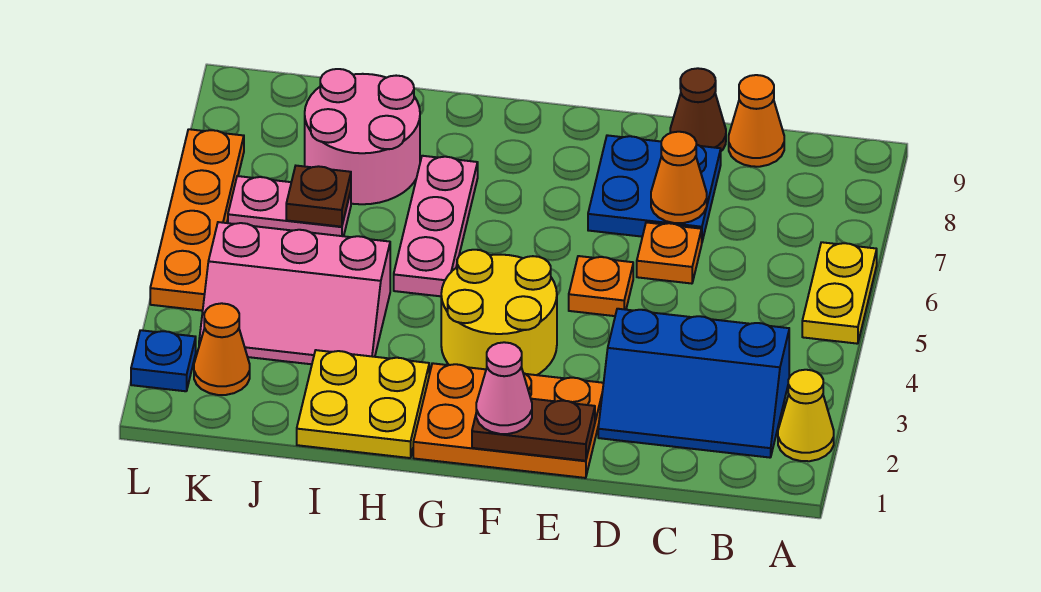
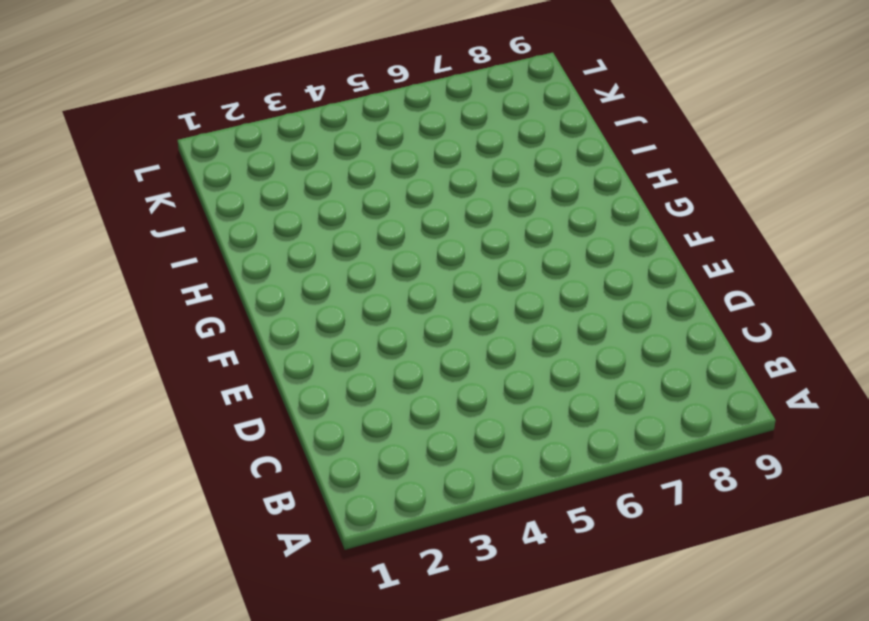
none -> yellow 1x1 cone [778,370,834,461]
none -> yellow 1x2 plate [802,242,877,344]
none -> blue 2x3 slope [598,309,789,458]

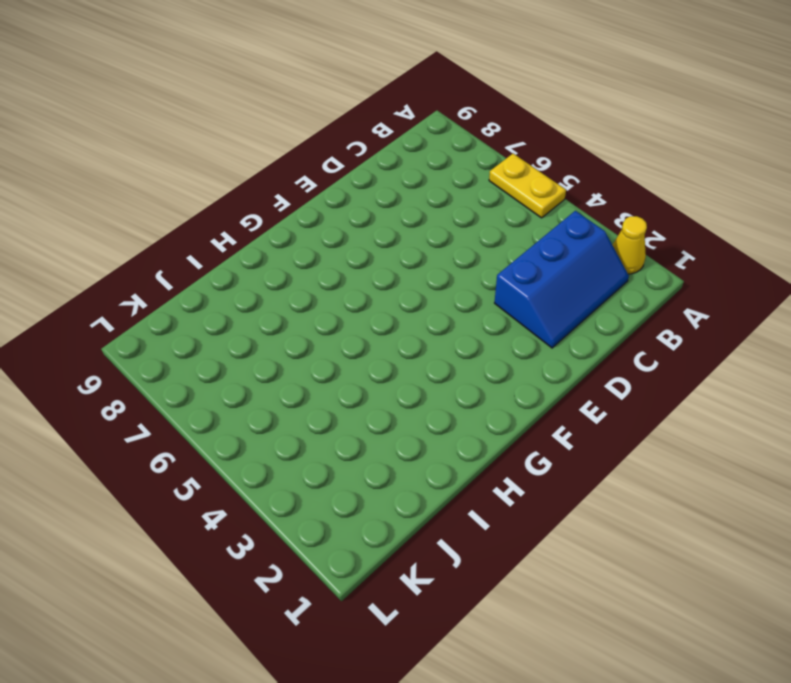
none -> orange 1x1 cone [729,75,784,167]
none -> orange 1x1 plate [637,222,702,284]
none -> blue 2x2 plate [588,135,721,241]

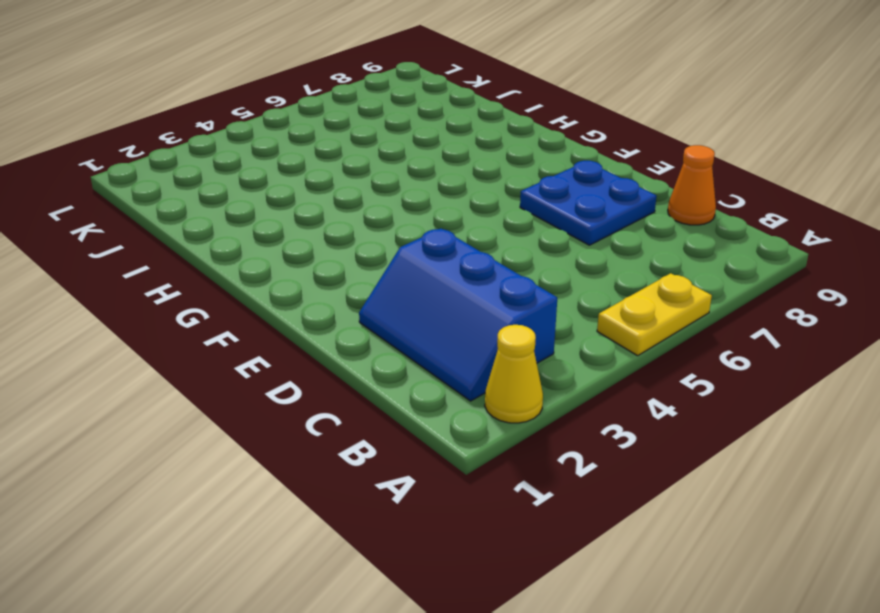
none -> orange 1x1 plate [637,222,702,284]
none -> brown 1x1 cone [670,68,726,151]
none -> orange 2x3 plate [413,363,604,478]

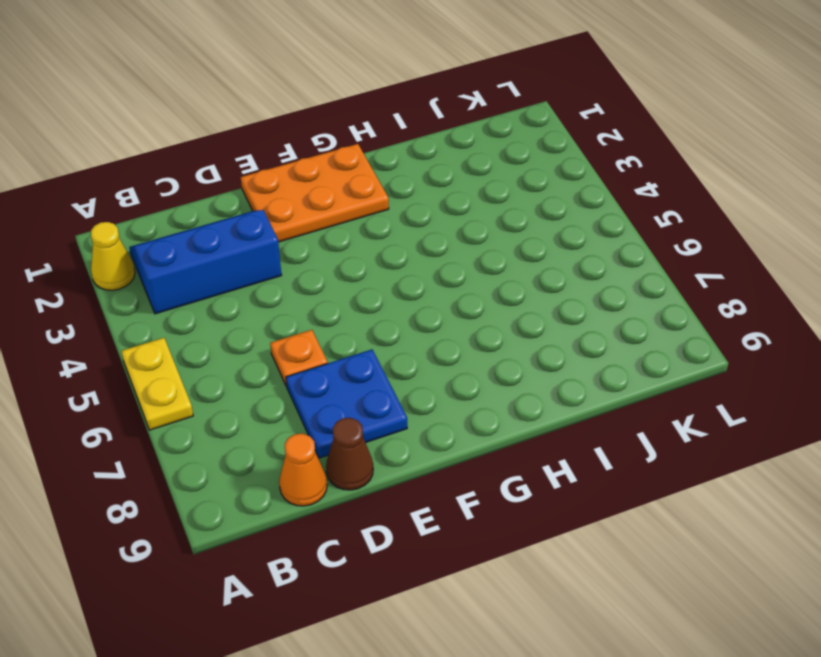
none -> orange 1x1 plate [569,256,633,316]
none -> yellow 2x2 round brick [441,250,557,375]
none -> yellow 2x2 plate [297,350,429,458]

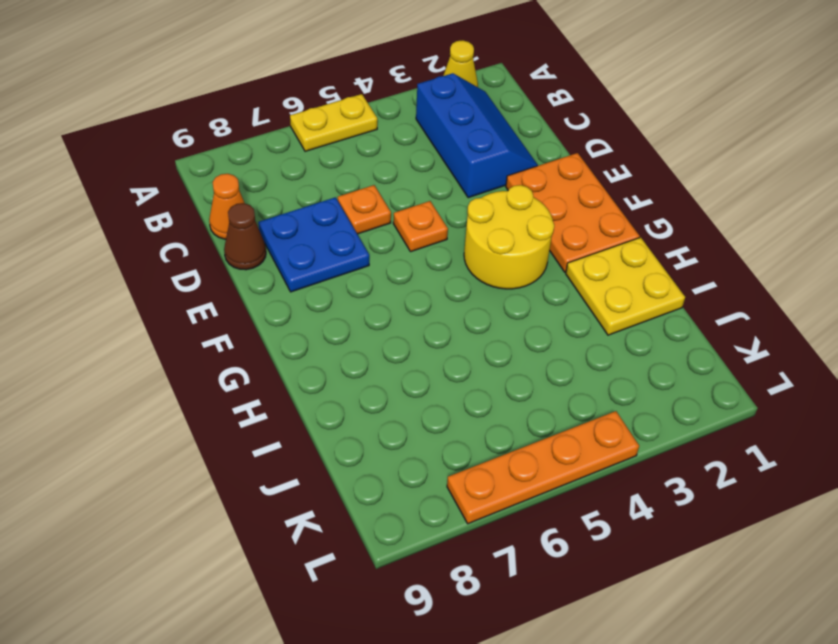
none -> pink 1x3 plate [394,156,478,296]
none -> pink 2x3 slope [199,222,390,364]
none -> pink 2x2 round brick [305,69,420,204]

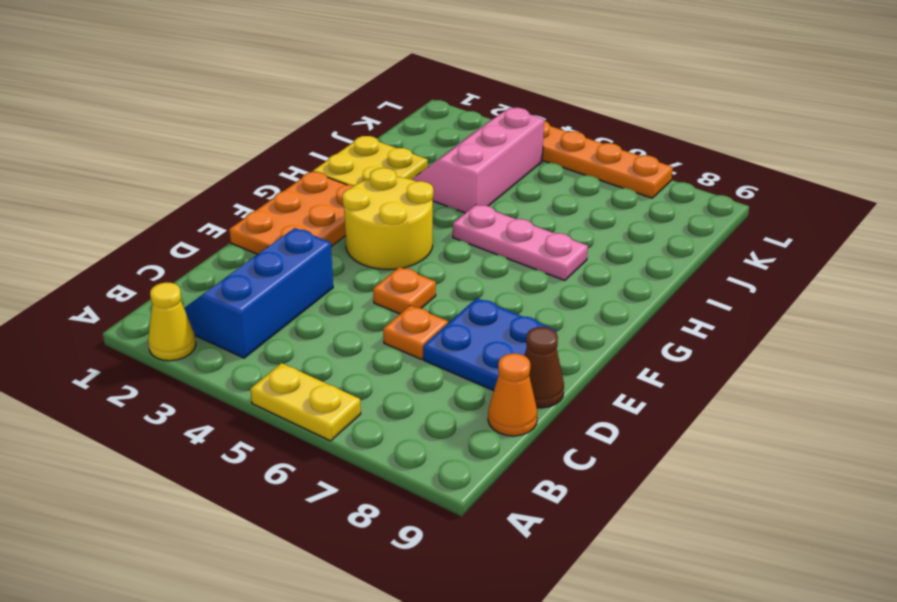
none -> pink 2x2 round brick [305,69,420,204]
none -> pink 1x2 plate [228,176,351,236]
none -> orange 1x1 cone [194,303,250,395]

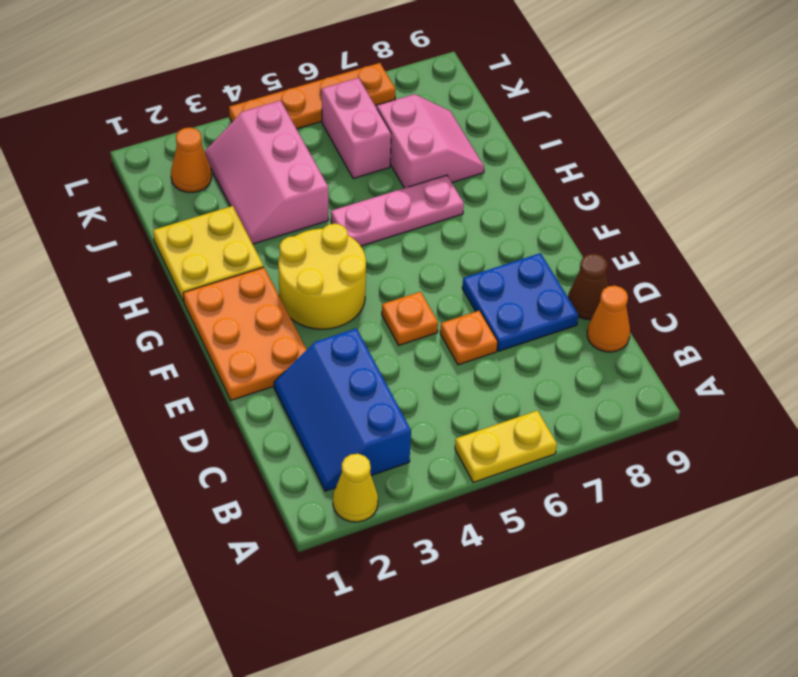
pink 2x2 slope [377,94,484,188] -> pink 2x2 round brick [305,69,420,204]
pink 1x2 brick [322,78,391,179] -> pink 1x2 plate [228,176,351,236]
none -> blue 1x1 plate [131,330,196,391]
none -> orange 1x1 cone [651,132,707,223]
none -> brown 1x2 plate [472,399,595,461]

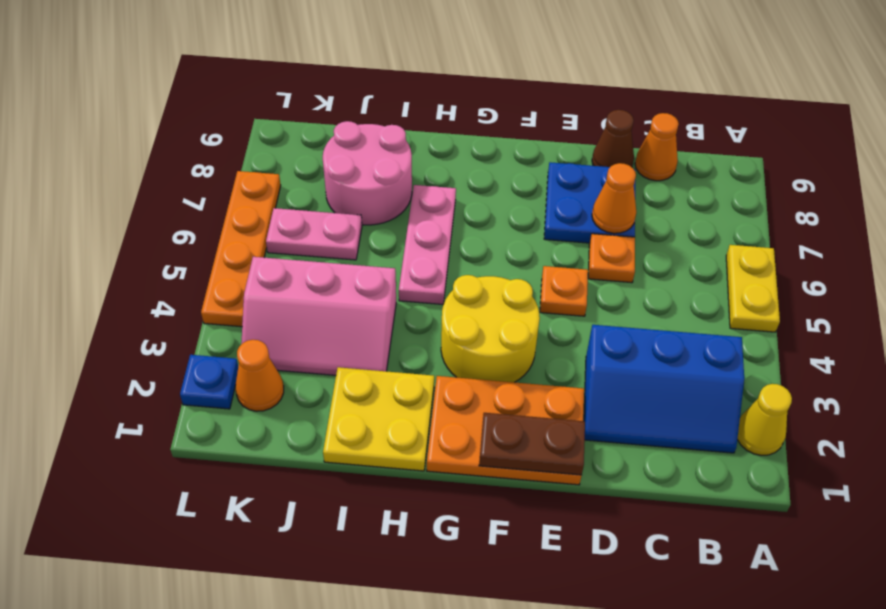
none -> brown 1x1 plate [286,166,351,227]
none -> pink 1x1 cone [476,342,532,434]

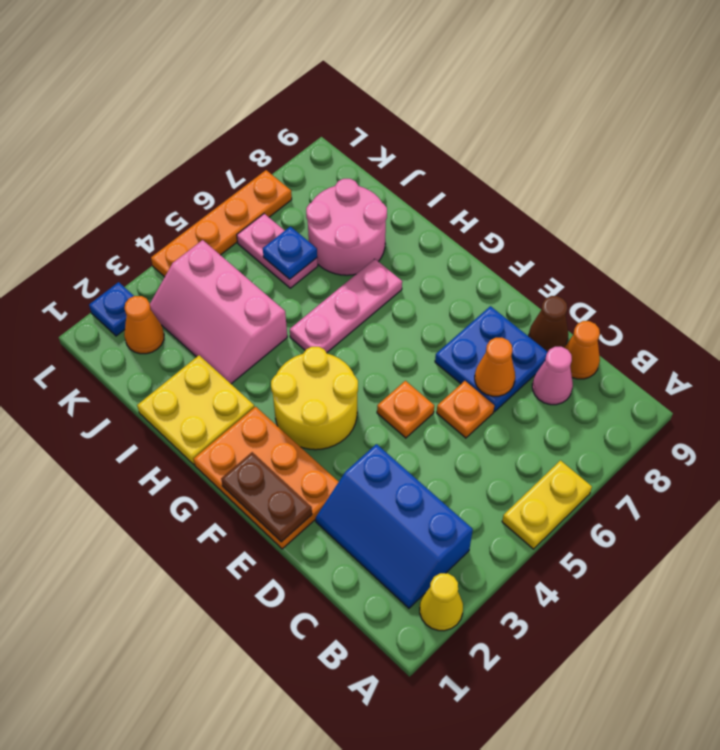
pink 1x1 cone [532,347,573,405] -> pink 1x1 cone moved to [476,342,532,434]
blue 1x1 plate [263,227,317,279] -> brown 1x1 plate [286,166,351,227]

